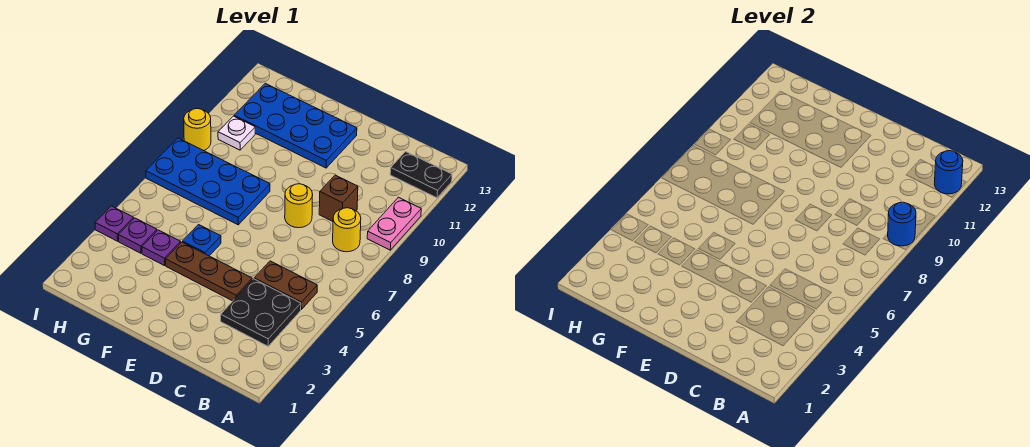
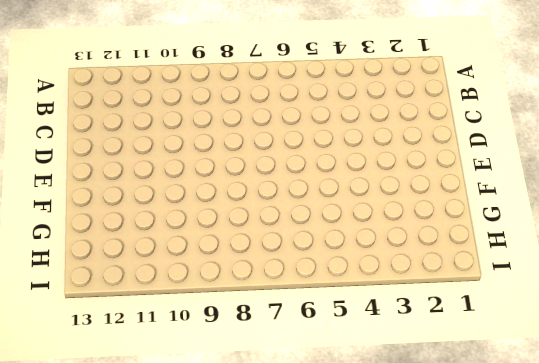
none -> pink 1x2 plate [367,197,421,250]
none -> black 1x2 plate [390,152,452,198]
none -> black 2x2 plate [221,279,301,346]

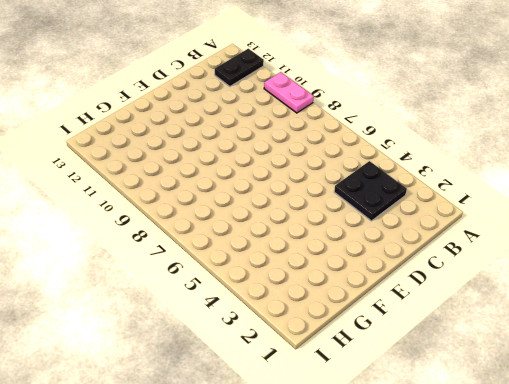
none -> brown 1x2 plate [254,261,317,310]
none -> yellow 1x1 round brick [333,208,361,252]
none -> brown 1x1 brick [319,175,358,221]

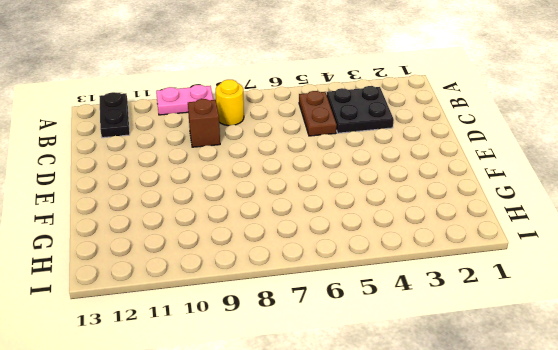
none -> brown 1x3 plate [166,242,252,301]
none -> yellow 1x1 round brick [285,184,313,228]
none -> blue 2x4 plate [234,83,357,168]

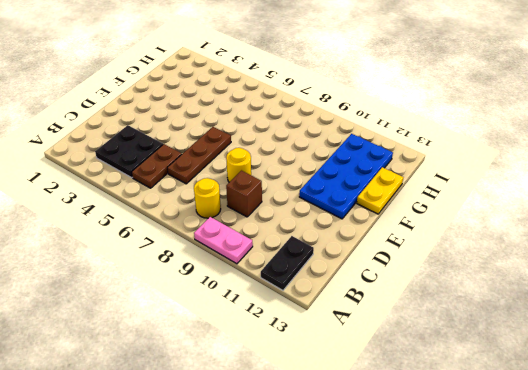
brown 1x3 plate [167,127,231,184] -> brown 1x3 plate moved to [166,242,252,301]
yellow 1x2 plate [357,167,403,214] -> none
none -> blue 1x1 plate [183,225,221,256]
none -> blue 2x4 plate [146,138,270,225]
none -> purple 1x1 plate [142,230,181,266]

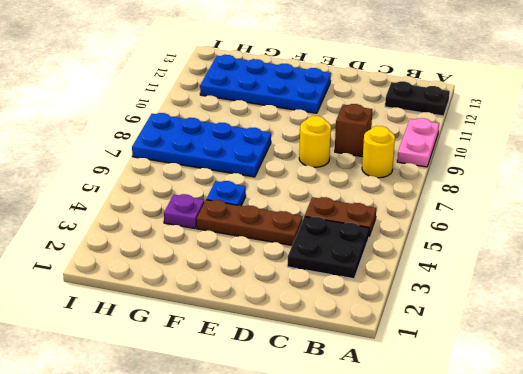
none -> purple 1x1 plate [119,218,157,253]
none -> white 1x1 plate [218,116,255,150]
none -> purple 1x1 plate [95,206,134,241]

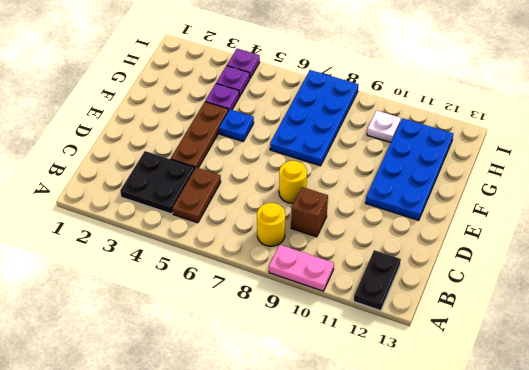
none -> yellow 1x1 round brick [184,109,211,151]
none -> blue 1x1 round brick [888,202,916,246]
none -> blue 1x1 round brick [935,151,963,194]

